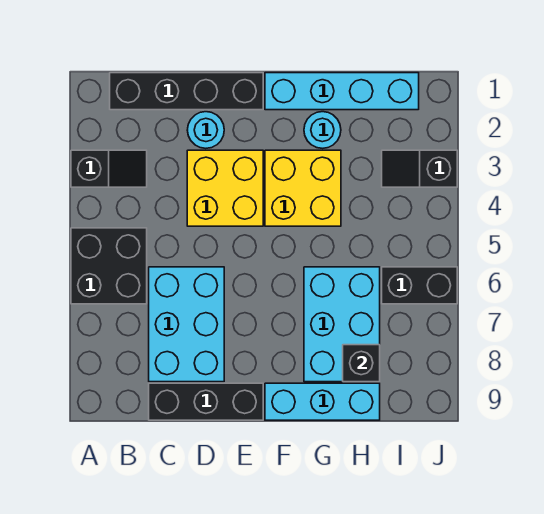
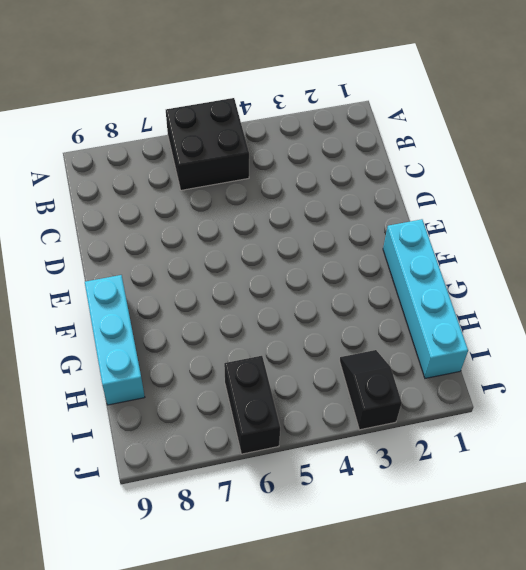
none -> black 1x2 slope [71,150,147,187]
none -> black 1x4 brick [110,73,263,110]
none -> cyan 2x3 brick [149,267,224,382]

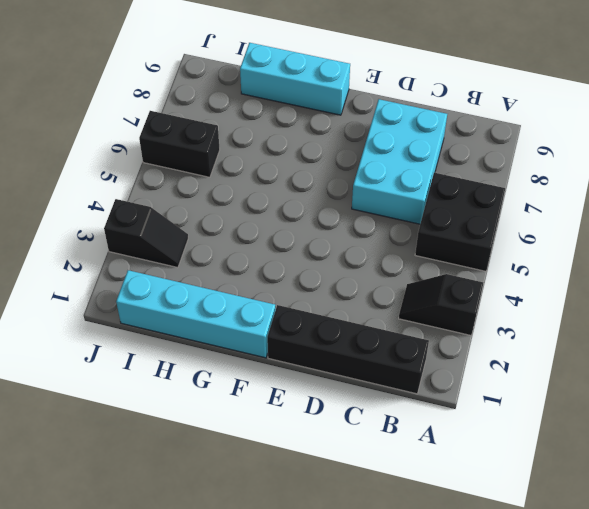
none -> black 1x3 brick [149,383,263,420]
none -> cyan 1x1 round brick [187,112,224,148]
none -> yellow 2x2 brick [187,150,263,226]

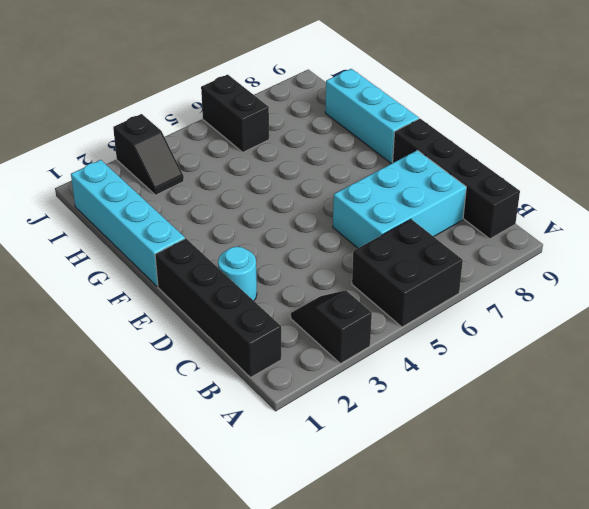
black 1x4 brick [393,119,520,239] -> black 1x3 brick [149,383,263,420]
none -> yellow 2x2 brick [187,150,263,226]
none -> yellow 2x2 brick [265,150,341,226]
none -> cyan 1x1 round brick [304,112,341,148]

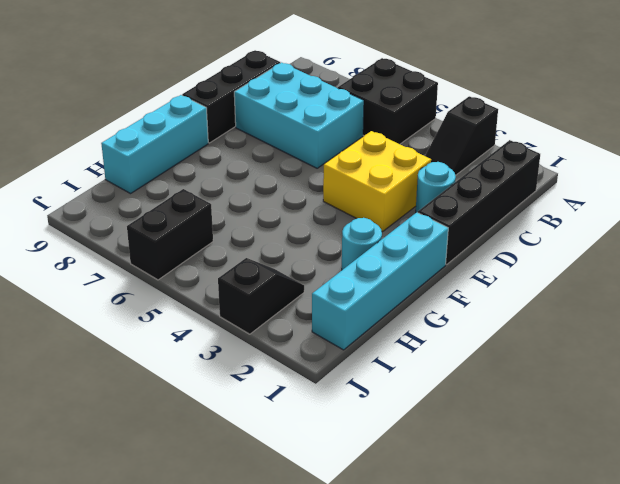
none -> yellow 2x2 brick [265,150,341,226]
none -> cyan 2x3 brick [304,267,380,382]
none -> black 1x1 brick [343,345,380,382]

